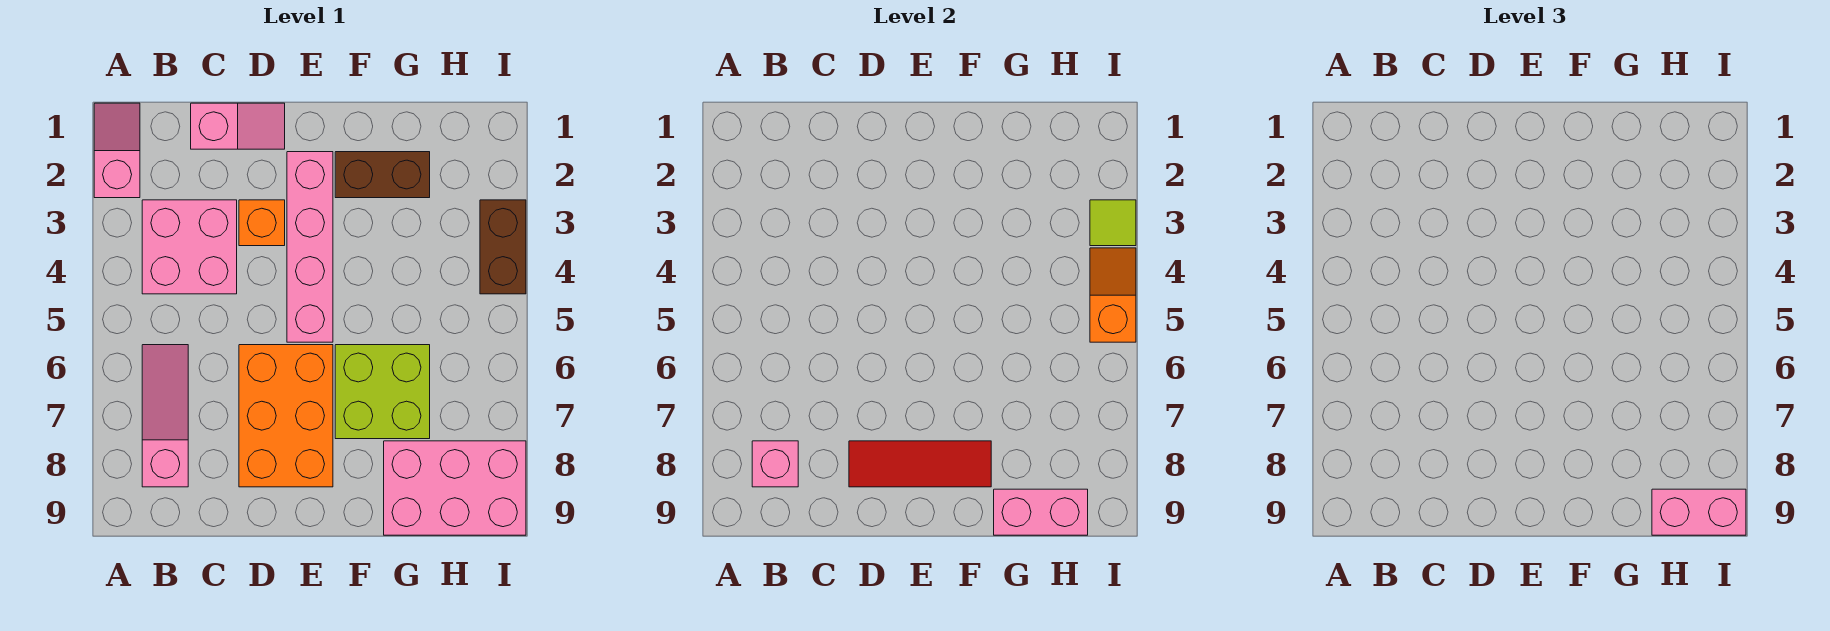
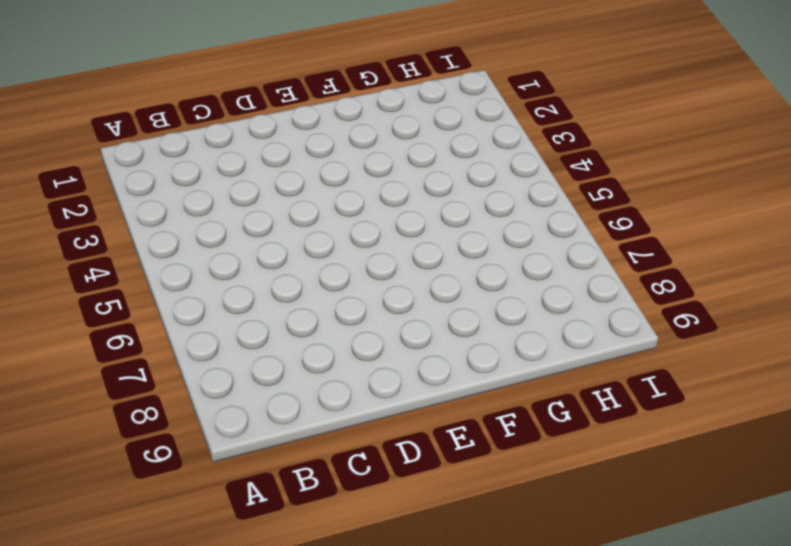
none -> pink 1x2 slope [94,103,140,198]
none -> pink 2x2 brick [142,200,237,294]
none -> pink 1x3 slope [142,345,188,487]

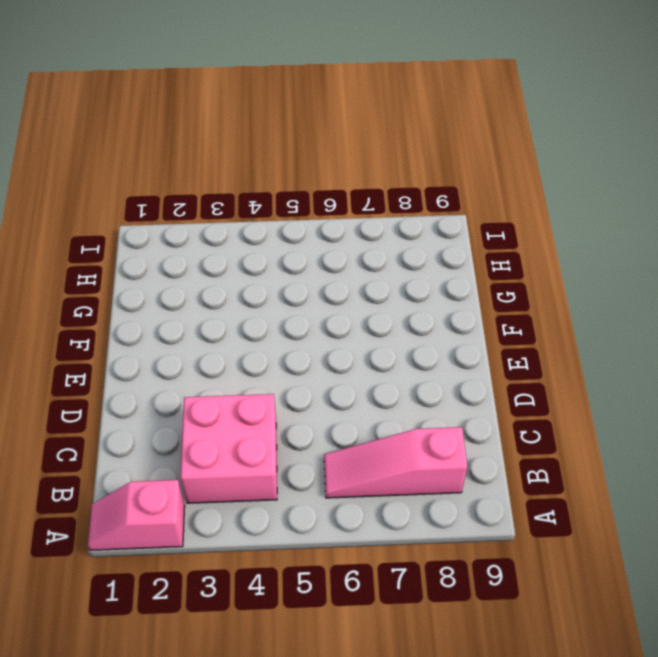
none -> pink 1x2 slope [191,103,285,149]
none -> orange 1x1 brick [239,200,285,246]
none -> orange 2x3 brick [239,345,333,487]

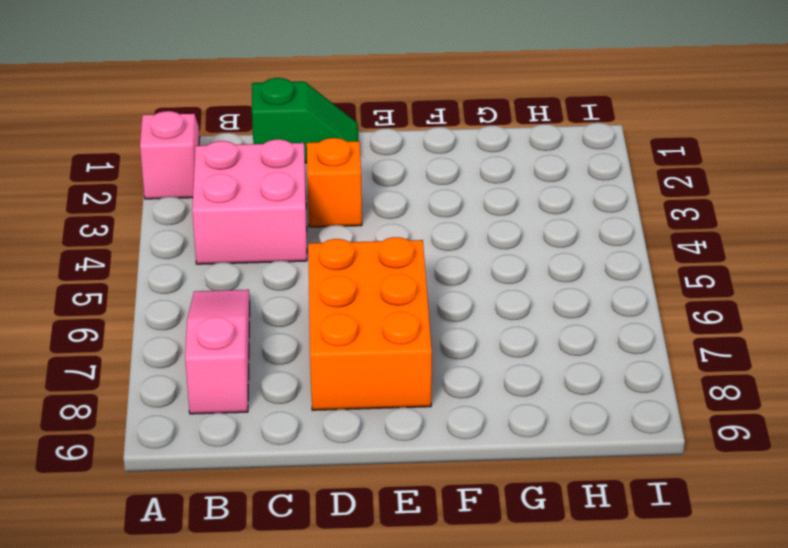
green 1x2 slope [252,78,358,163] -> pink 1x2 slope [191,103,285,149]
none -> pink 1x4 brick [287,152,333,342]
none -> brown 1x2 brick [335,152,430,198]
none -> lime 2x2 brick [335,345,430,439]

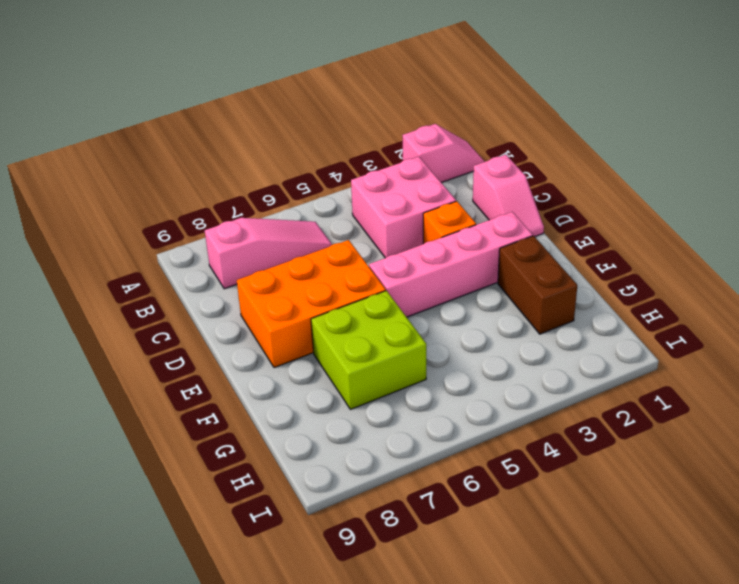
none -> pink 2x3 brick [384,441,526,535]
none -> brown 1x2 brick [480,200,526,294]
none -> pink 1x1 brick [752,441,798,487]

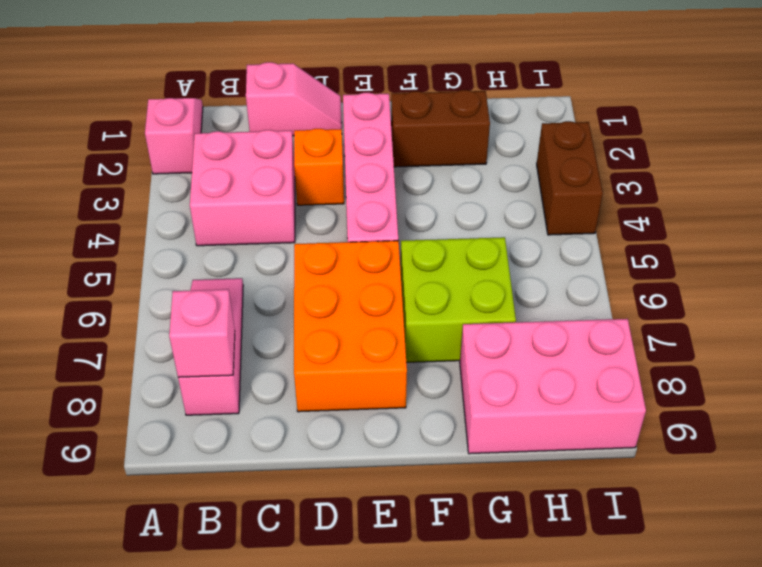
none -> red 1x3 tile [849,441,991,487]
none -> pink 1x2 brick [994,489,1088,535]
none -> lime 1x1 tile [1090,200,1136,246]

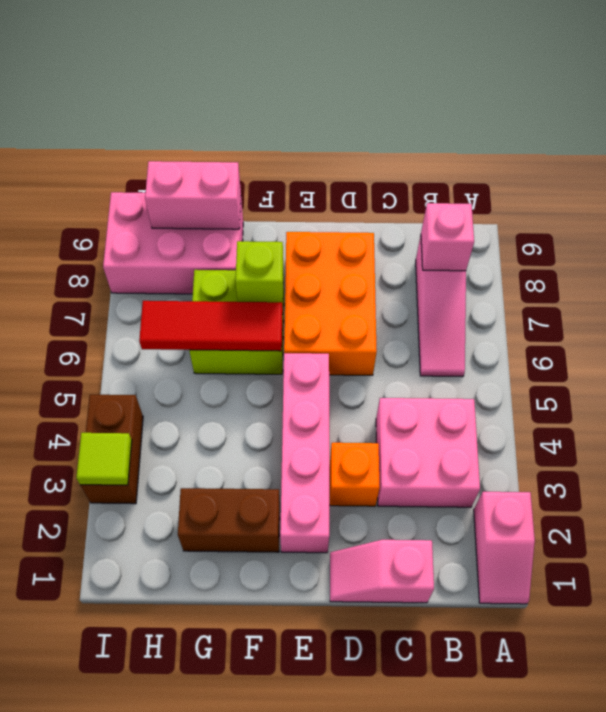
red 1x3 tile [139,301,283,351] -> red 1x3 tile moved to [849,441,991,487]
lime 1x1 brick [235,241,283,308] -> none
none -> orange 1x2 slope [1090,248,1136,342]
none -> pink 1x2 brick [1652,489,1746,535]

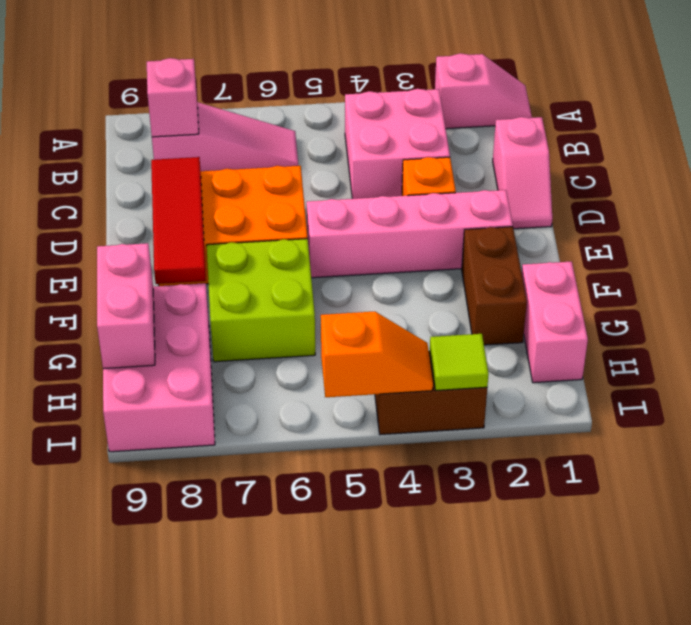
pink 1x2 brick [522,261,588,383] -> pink 1x2 brick moved to [1652,489,1746,535]

